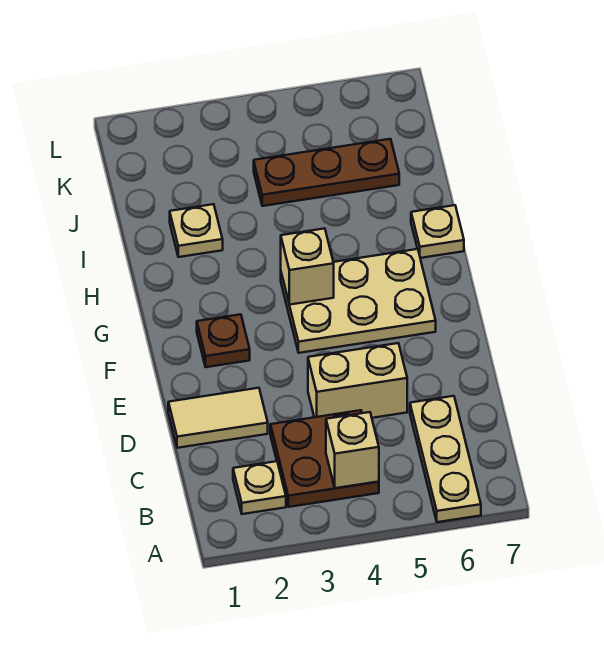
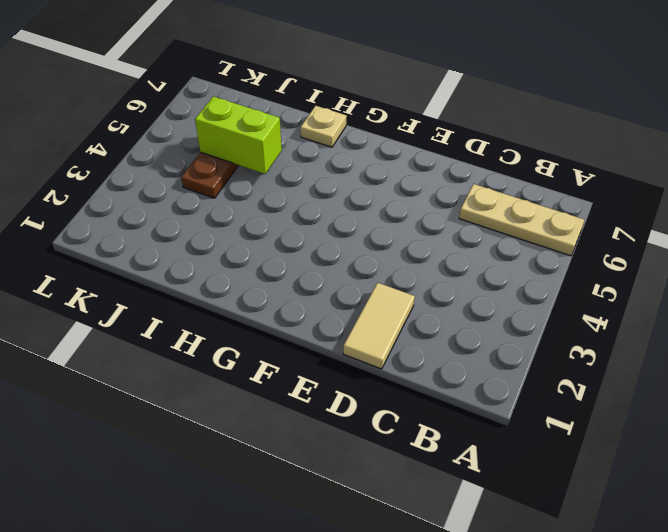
lime 1x2 brick [195,96,282,174] -> none
none -> tan 1x1 plate [233,461,286,514]
none -> brown 2x2 plate [270,410,379,507]
none -> tan 1x2 brick [308,343,407,418]

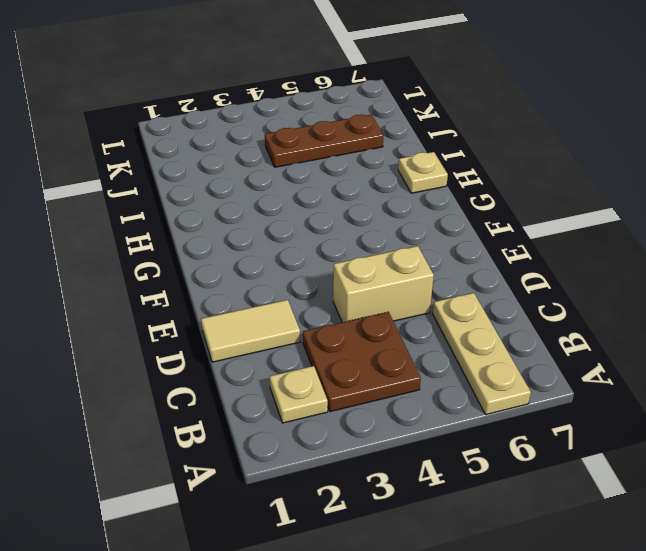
none -> brown 1x1 plate [197,314,250,367]
none -> tan 2x3 plate [281,249,436,353]
none -> tan 1x1 plate [170,204,223,257]

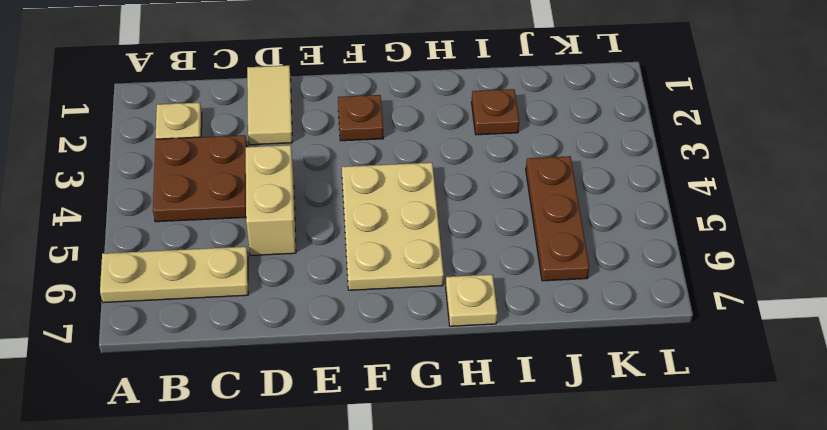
brown 1x1 plate [471,89,519,135] -> tan 1x1 plate [170,204,223,257]
none -> tan 1x1 brick [326,412,379,488]
none -> tan 1x1 brick [281,228,334,305]

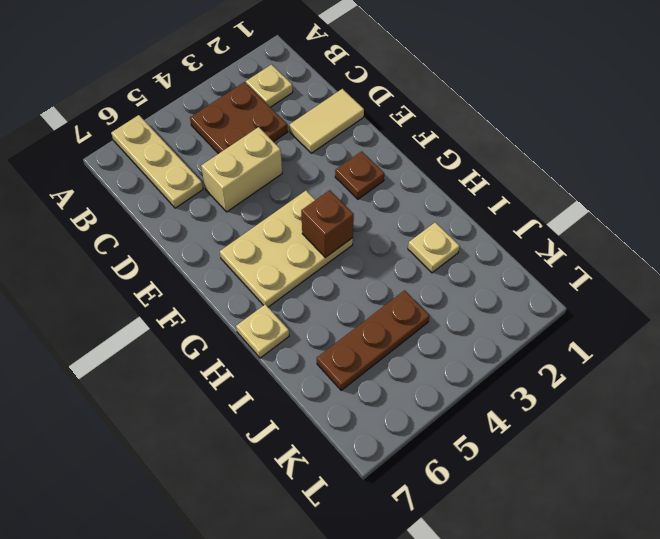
brown 1x1 brick [301,190,354,258] -> tan 1x1 brick [281,228,334,305]
none -> tan 1x1 brick [326,412,379,488]

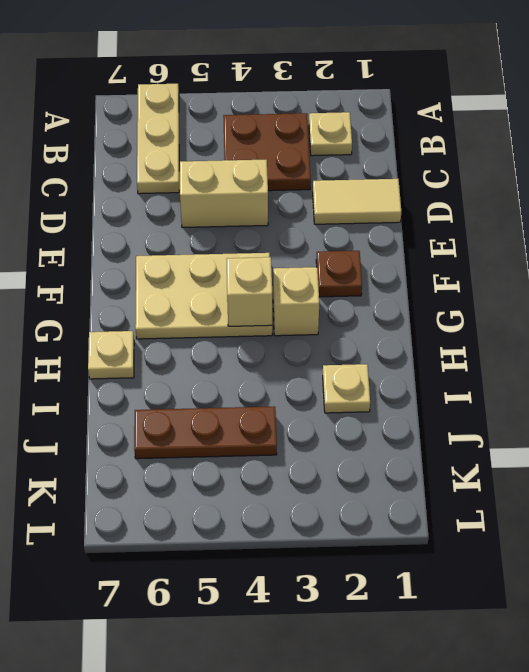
tan 1x1 brick [273,267,319,336] -> tan 1x1 brick moved to [326,412,379,488]

